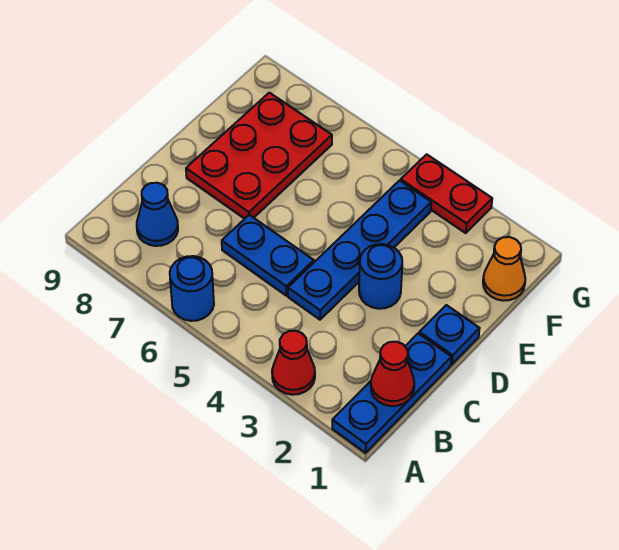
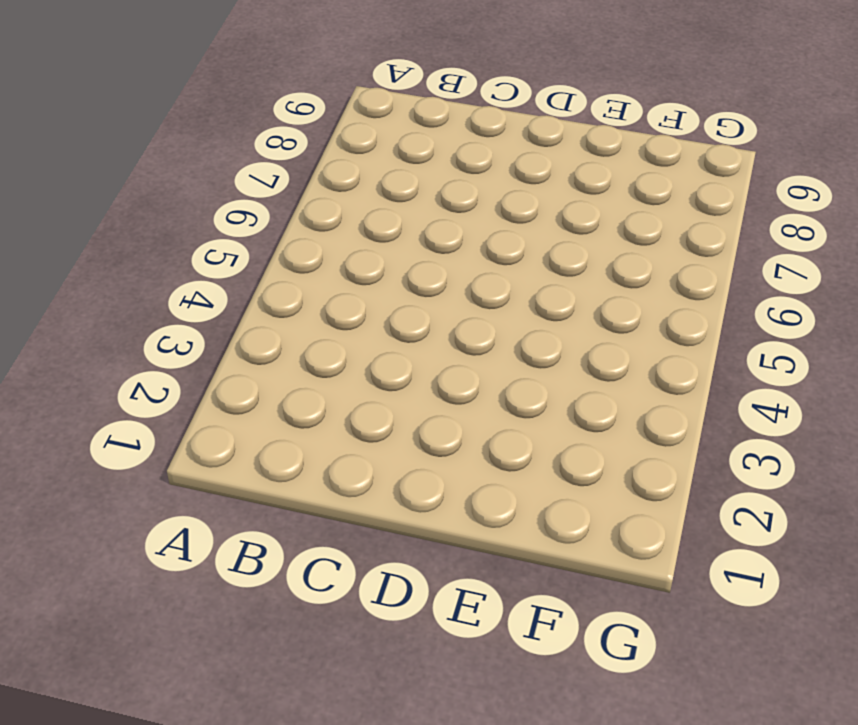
none -> blue 1x3 plate [332,334,451,453]
none -> red 1x1 cone [272,331,315,395]
none -> blue 1x1 round brick [170,256,214,321]

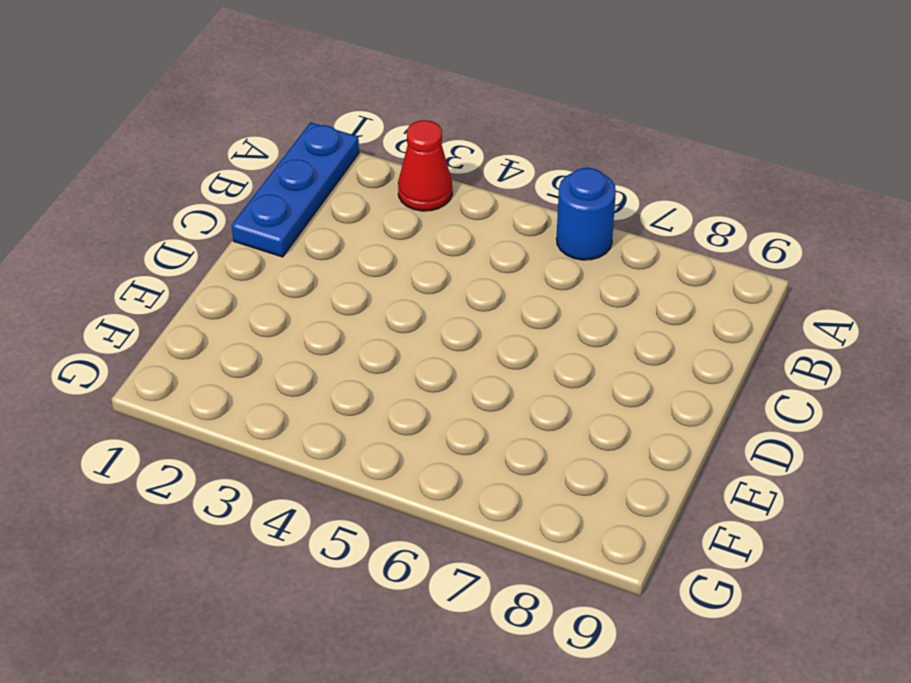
none -> blue 1x1 cone [137,183,178,246]
none -> blue 1x4 plate [288,181,431,320]
none -> blue 1x2 plate [222,215,314,296]

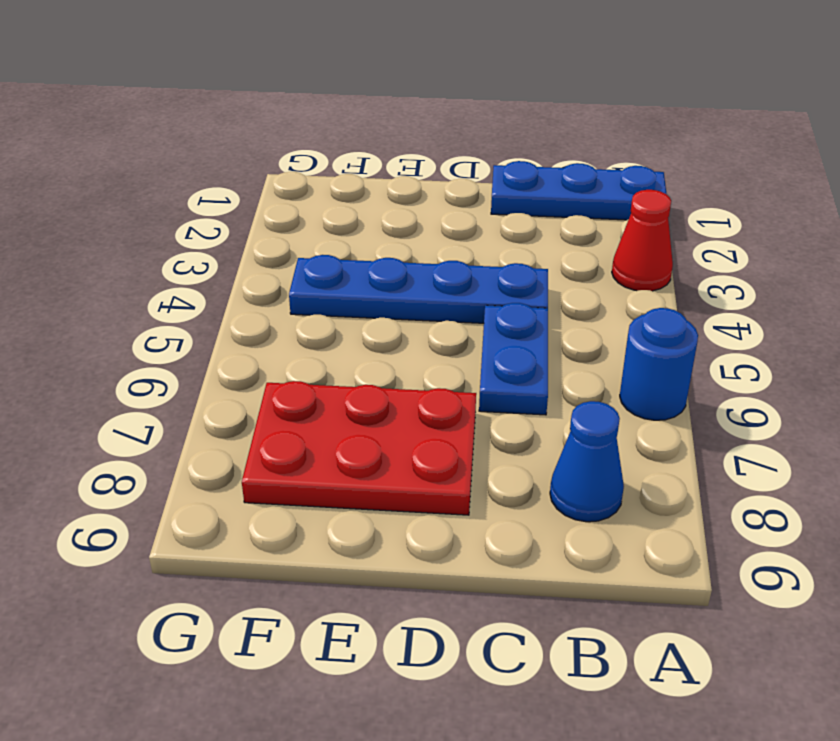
none -> blue 1x1 plate [419,305,480,364]
none -> blue 1x1 round brick [359,244,402,309]
none -> orange 1x1 cone [483,237,525,301]

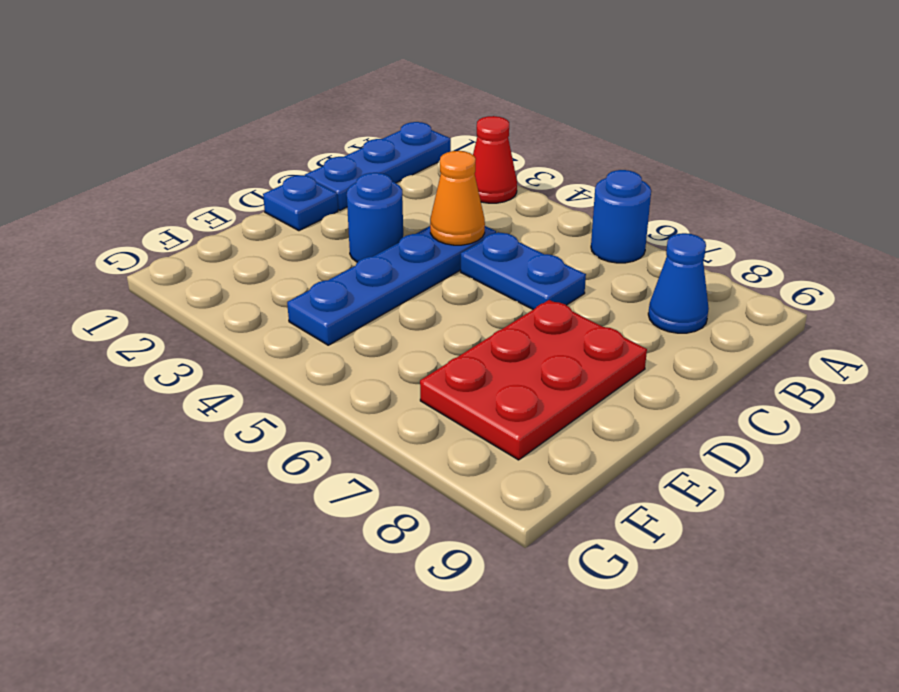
orange 1x1 cone [430,151,485,245] -> orange 1x1 cone moved to [483,237,525,301]
none -> red 1x2 plate [401,154,492,233]
none -> red 1x1 cone [371,342,414,406]

